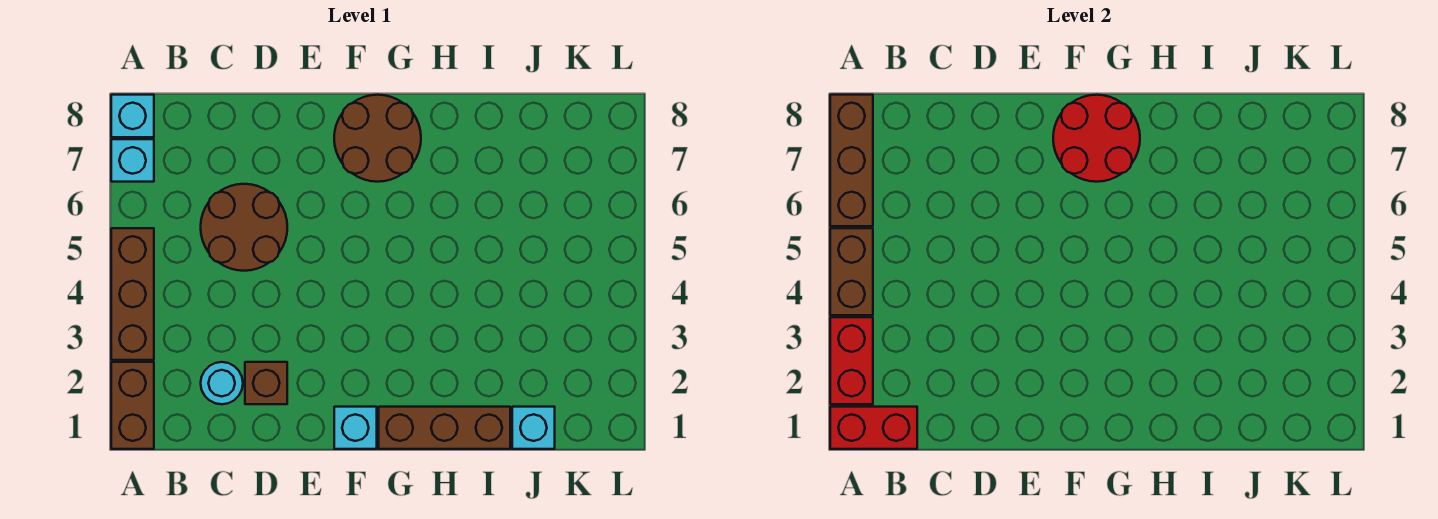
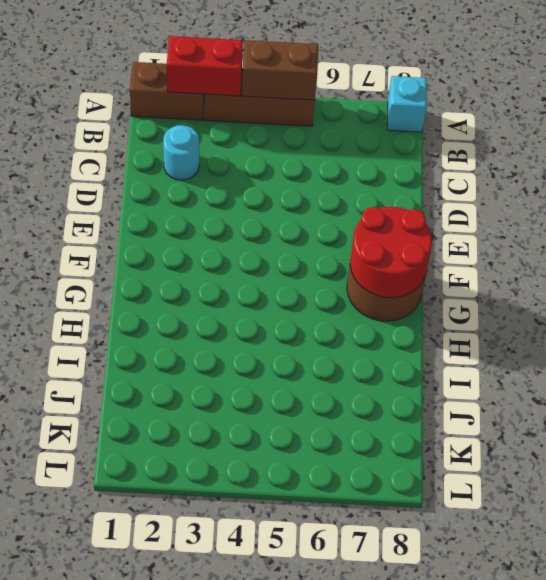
none -> cyan 1x1 brick [111,139,154,182]
none -> brown 2x2 round brick [201,184,287,271]
none -> brown 1x1 brick [245,362,287,404]

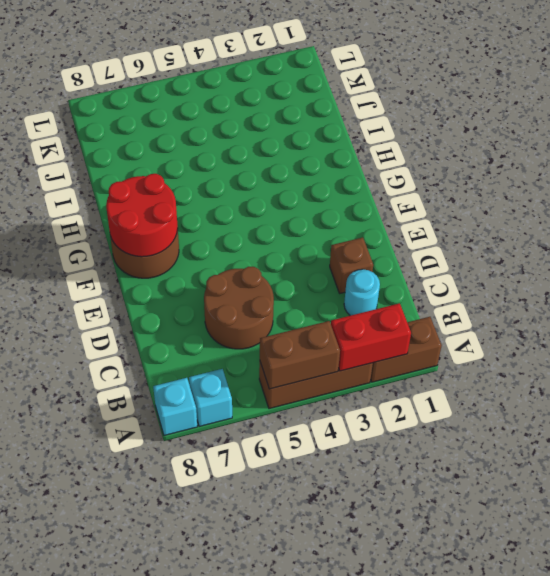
none -> cyan 1x1 brick [334,407,377,449]
none -> brown 1x3 brick [379,407,510,449]
none -> cyan 1x1 brick [512,407,555,449]

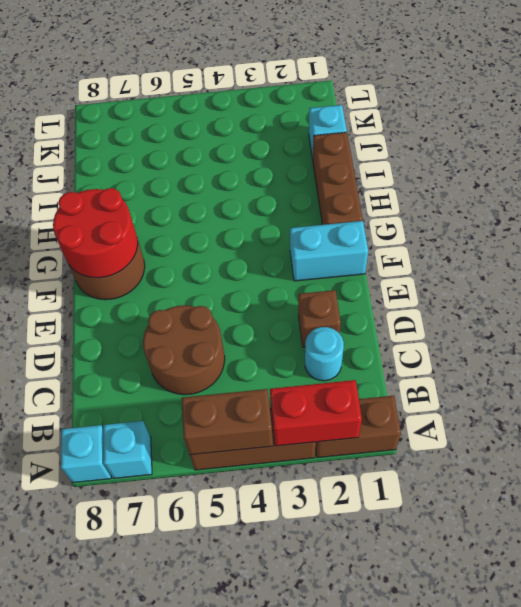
cyan 1x2 brick [290,221,368,281] -> cyan 1x1 brick [334,407,377,449]
none -> red 1x2 brick [830,407,917,449]
none -> brown 1x3 brick [830,95,873,226]

